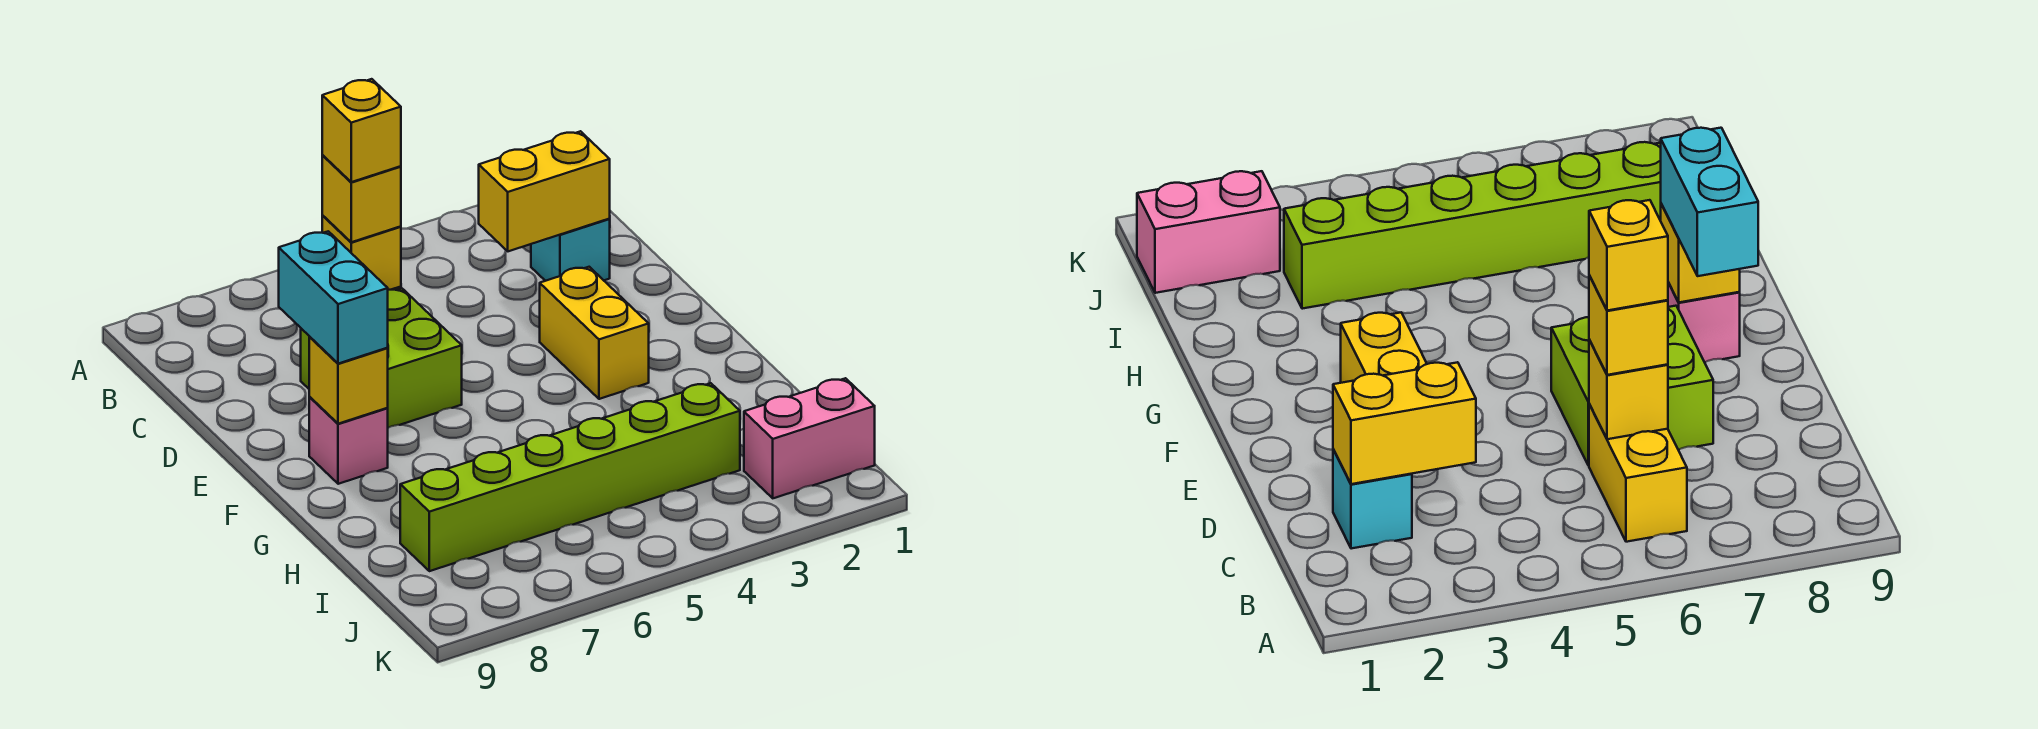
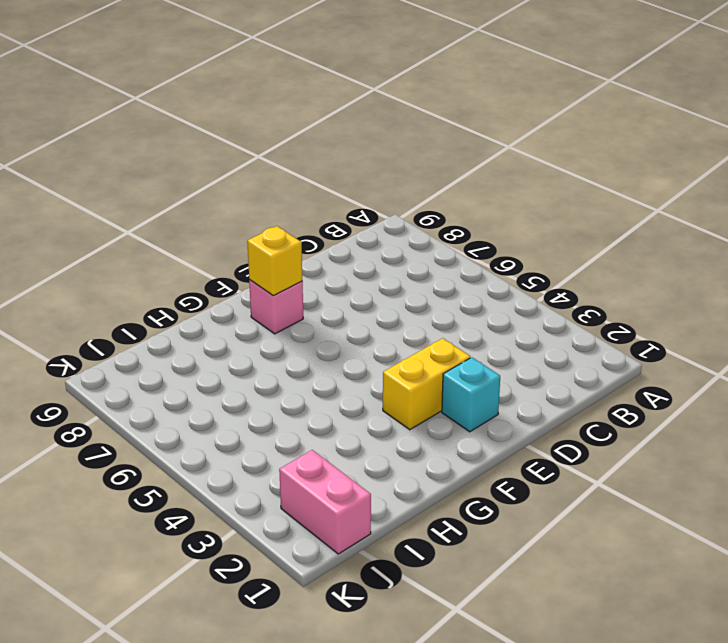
cyan 1x1 brick [442,357,500,432] -> cyan 1x1 brick moved to [531,219,610,281]
none -> yellow 1x2 brick [1589,404,1687,542]
none -> lime 2x2 brick [301,289,462,428]
none -> lime 1x6 brick [400,383,740,571]

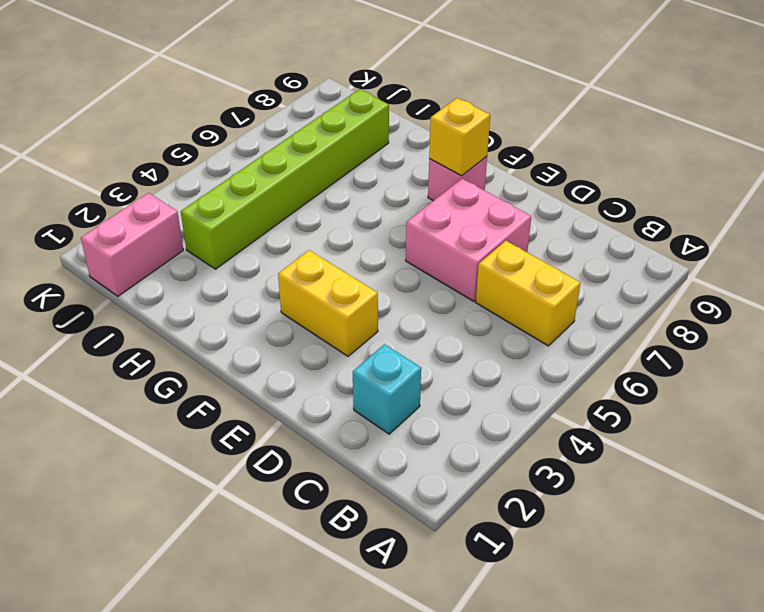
pink 2x2 brick [406,179,531,301] -> lime 2x2 brick [301,289,462,428]
none -> yellow 1x2 brick [479,131,610,251]
none -> yellow 1x1 brick [322,216,401,290]
none -> yellow 1x1 brick [322,155,401,242]

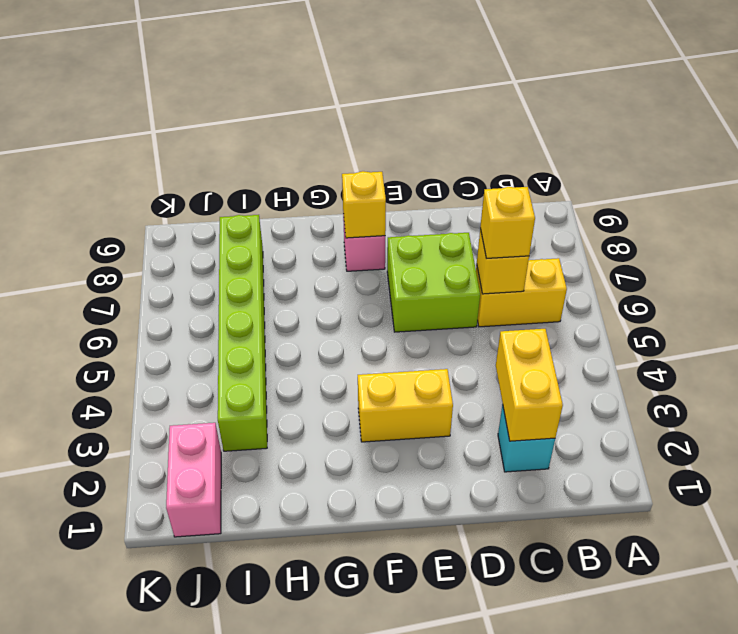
none -> cyan 1x2 brick [279,231,388,364]
none -> yellow 1x1 brick [322,79,401,182]

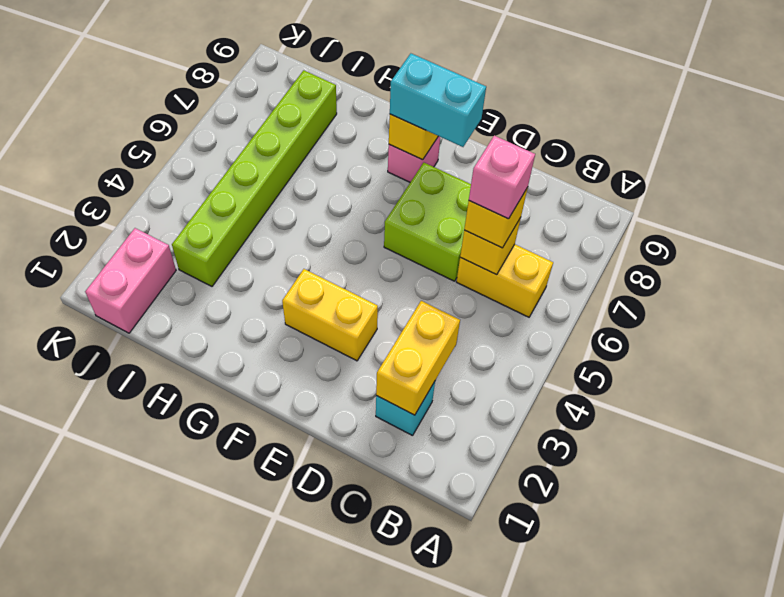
pink 1x1 brick [469,136,535,219] -> yellow 1x1 brick [322,79,401,182]

